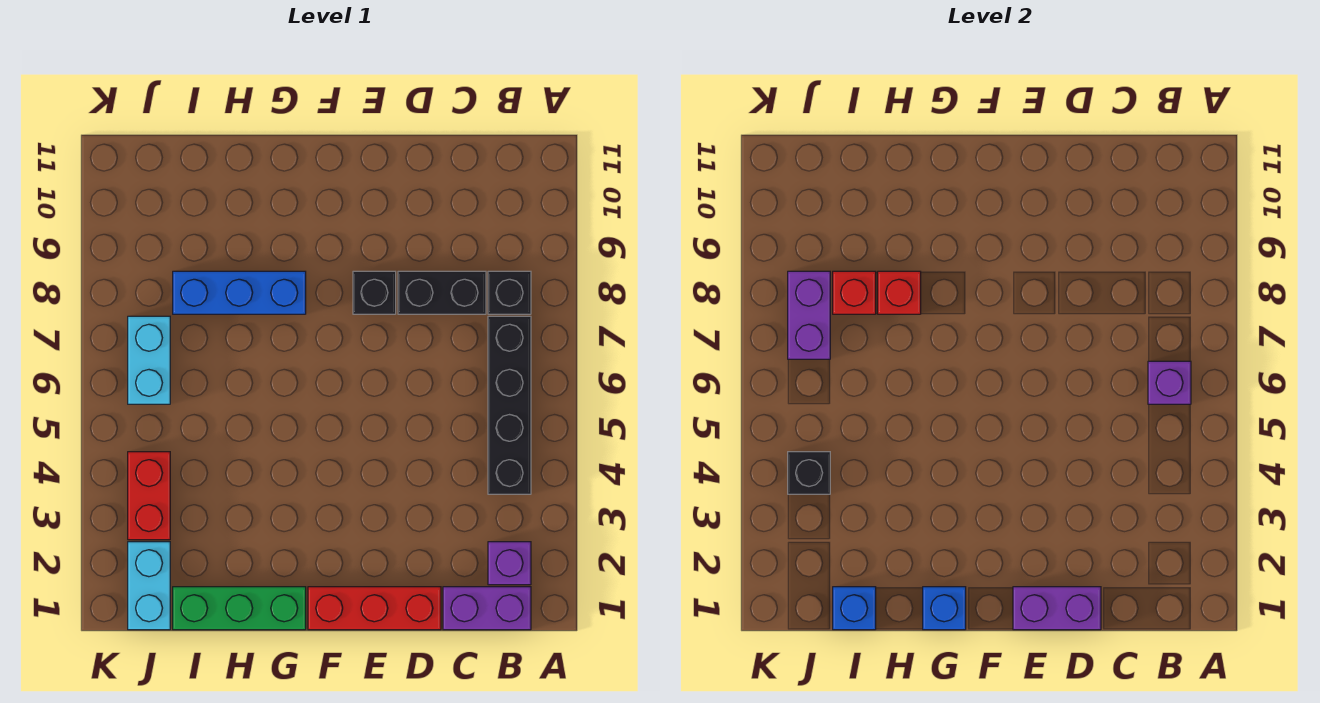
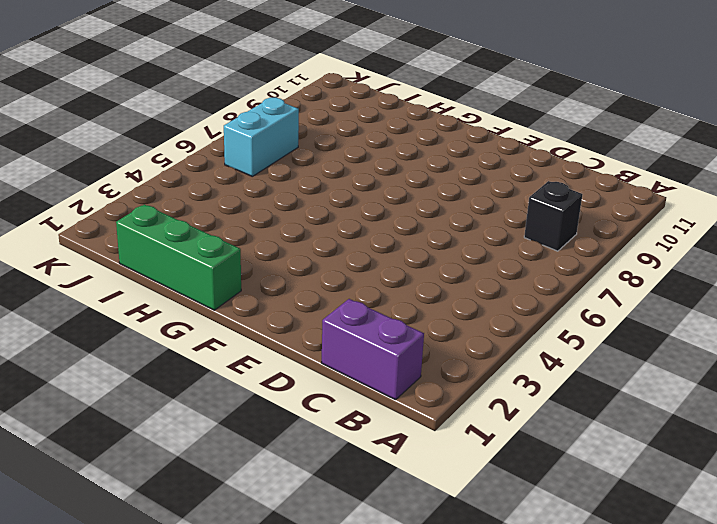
none -> purple 1x1 brick [488,542,531,585]
none -> black 1x4 brick [488,316,531,494]
none -> black 1x2 brick [398,271,486,314]

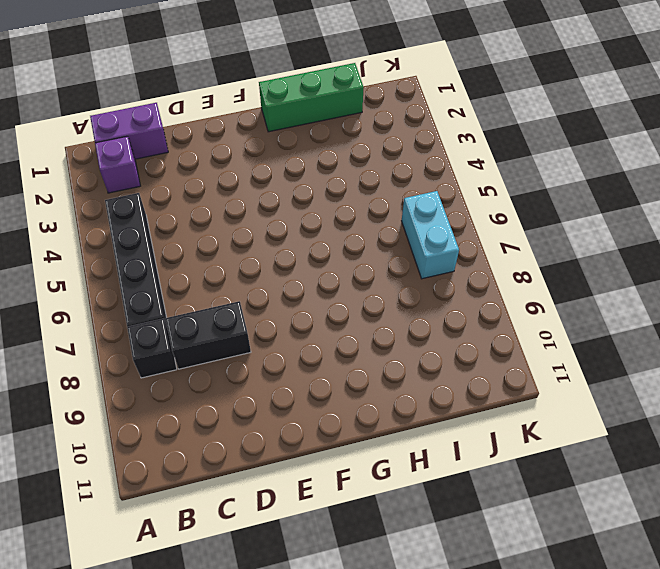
none -> red 1x3 brick [308,587,441,630]
none -> black 1x1 brick [353,271,396,314]
none -> blue 1x3 brick [173,271,306,314]

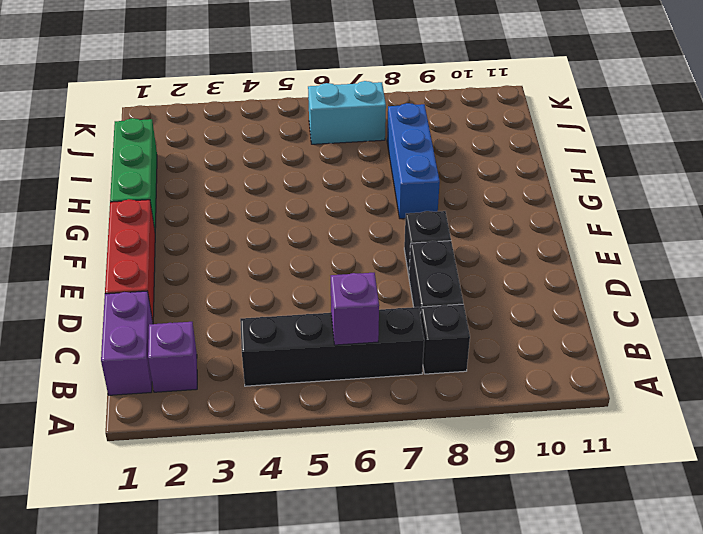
none -> cyan 1x2 brick [128,542,170,630]
none -> red 1x2 brick [128,452,170,540]
none -> purple 1x2 brick [1013,587,1101,630]

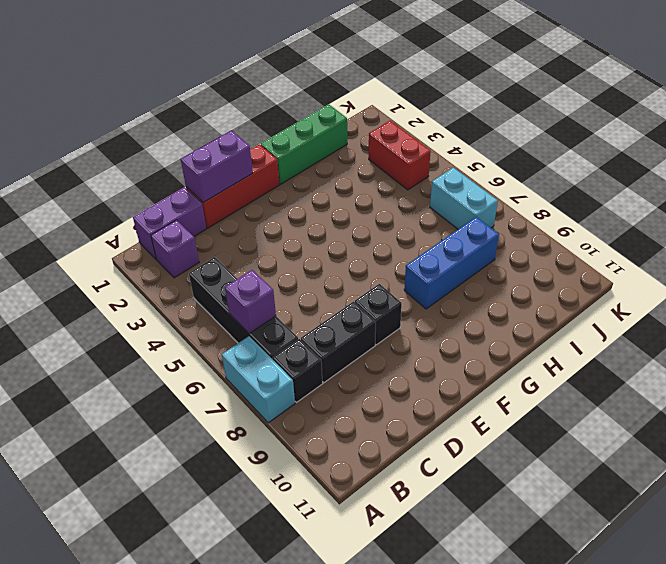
cyan 1x2 brick [222,336,295,423] -> cyan 1x2 brick moved to [128,542,170,630]
none -> blue 1x1 brick [923,587,966,630]
none -> red 1x1 brick [878,271,921,314]
none -> blue 1x1 brick [833,587,876,630]

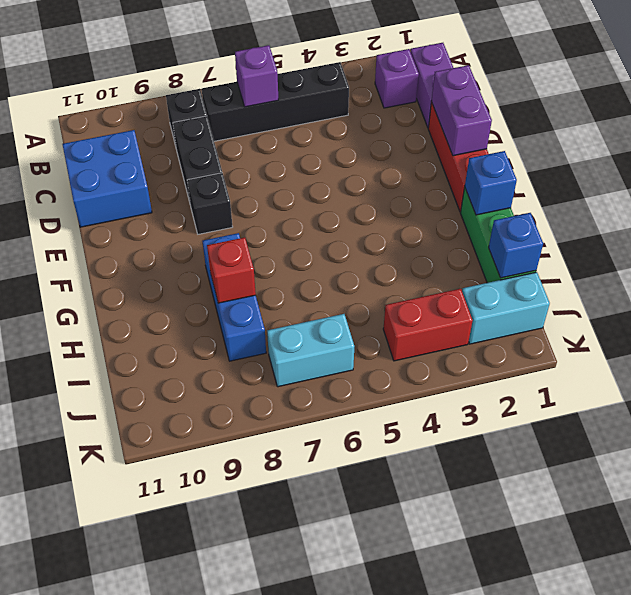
blue 2x2 brick [62,130,152,227] -> none
none -> red 1x1 brick [833,271,876,314]
none -> black 1x1 brick [788,452,830,494]
none -> purple 1x2 brick [788,271,830,359]

